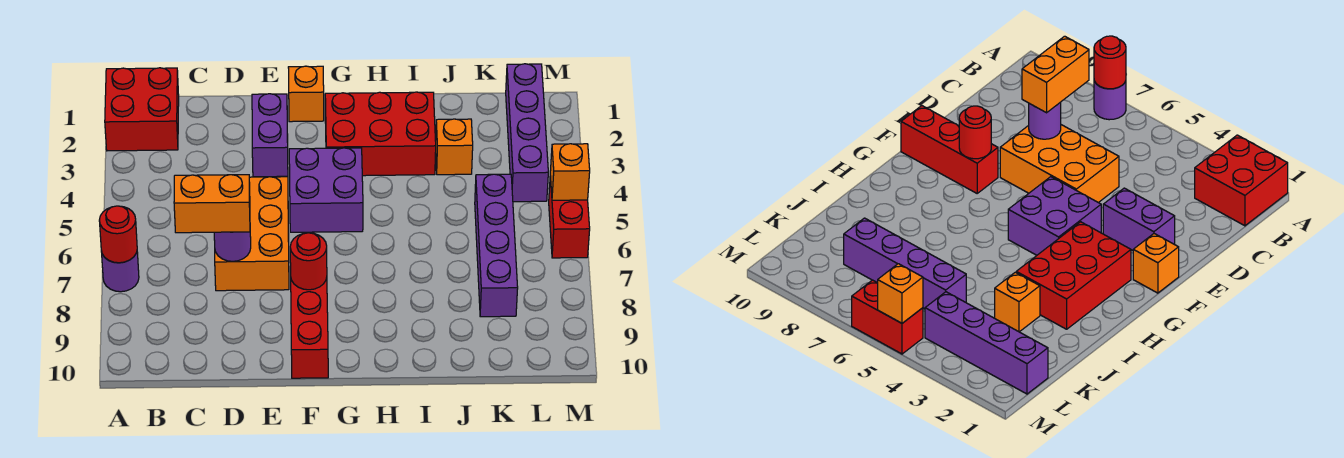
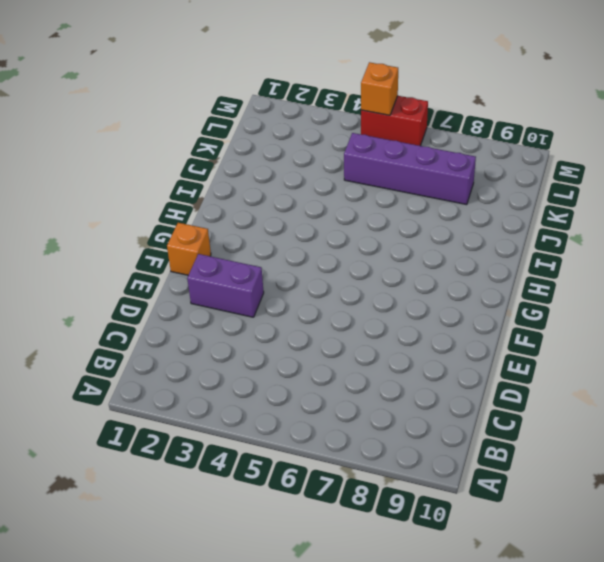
none -> red 2x2 brick [105,68,179,151]
none -> purple 1x1 round brick [101,251,139,292]
none -> orange 2x3 brick [215,177,289,291]

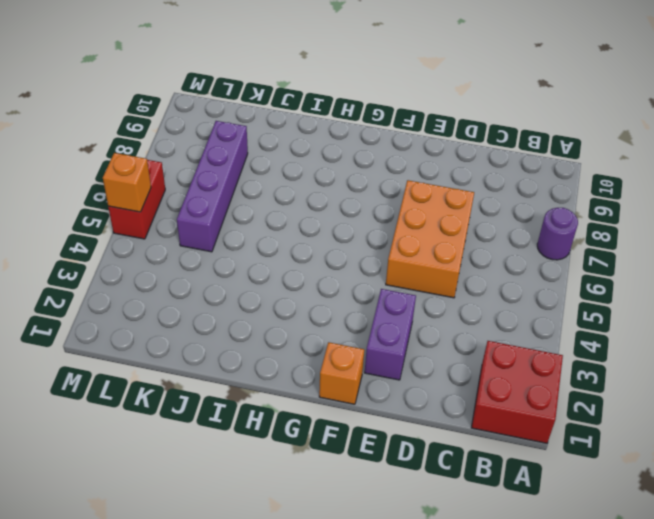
none -> purple 2x2 brick [289,148,363,232]
none -> red 1x3 brick [291,278,328,378]
none -> red 2x3 brick [325,92,436,176]

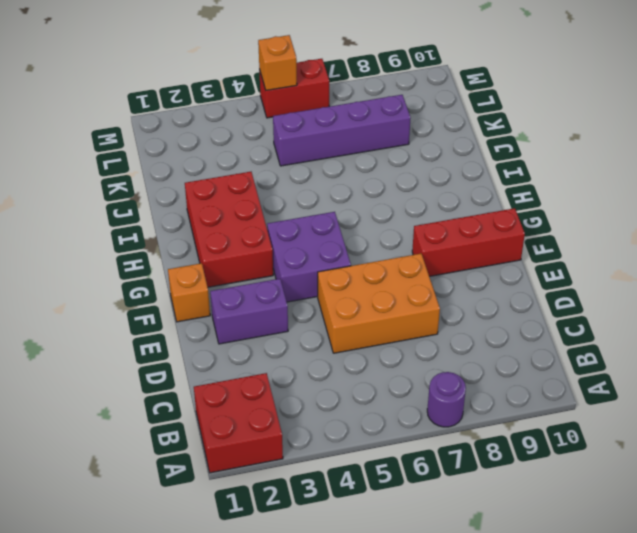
none -> orange 1x1 brick [436,119,473,175]
none -> purple 1x4 brick [506,64,548,202]
none -> red 1x1 round brick [99,206,137,263]

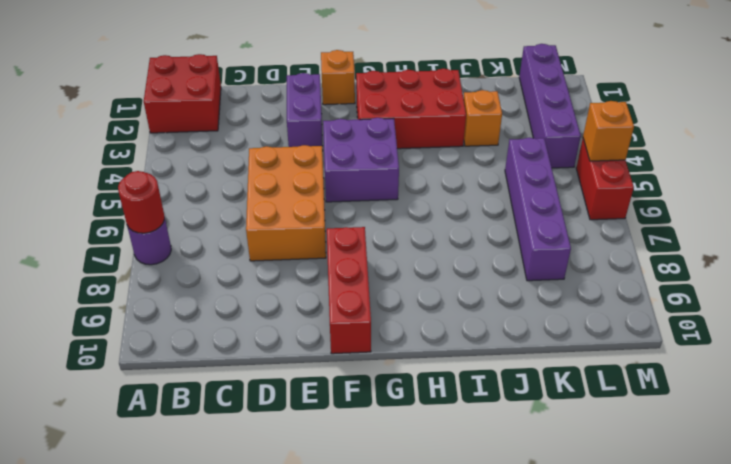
none -> purple 1x1 round brick [214,232,251,261]
none -> red 1x1 round brick [290,233,327,290]
none -> orange 1x2 brick [174,175,250,233]

